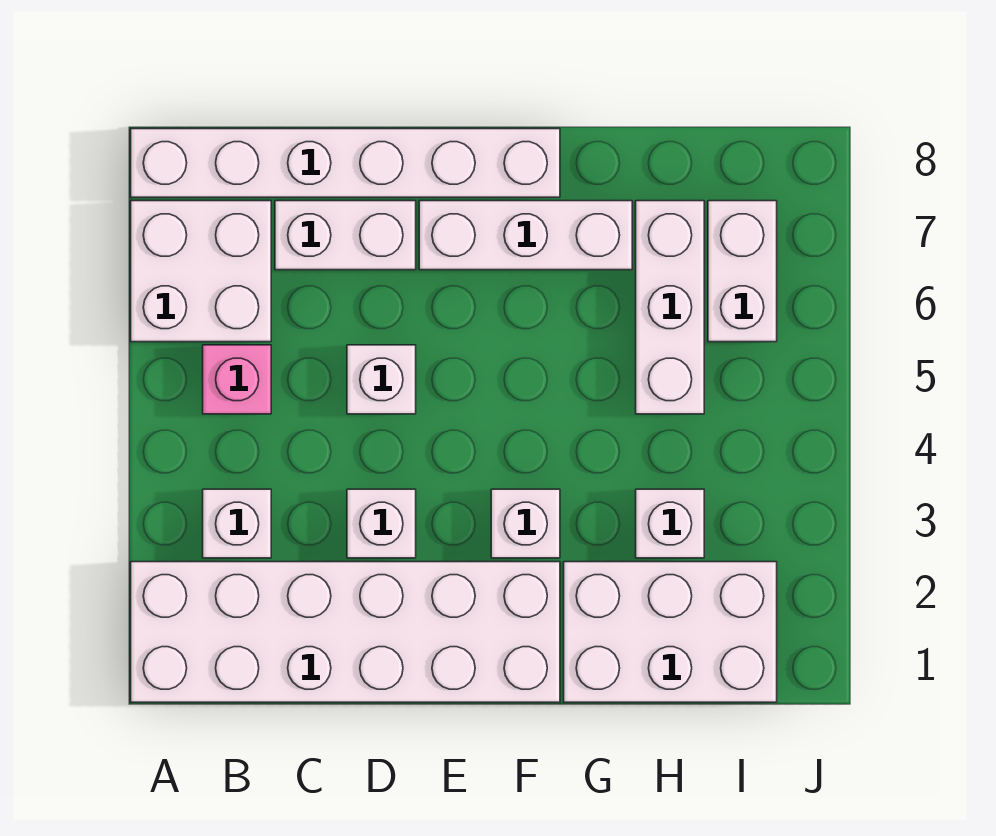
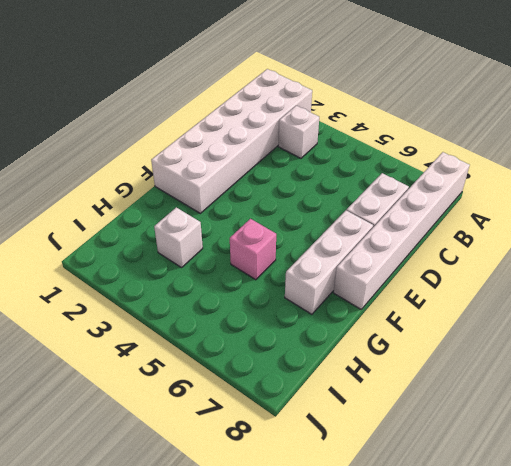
pink 1x1 brick [230,219,276,280] -> pink 1x1 brick moved to [203,345,271,414]
none -> white 2x2 brick [131,201,271,342]
none -> white 1x1 brick [347,489,416,558]
none -> white 1x1 brick [347,345,416,414]

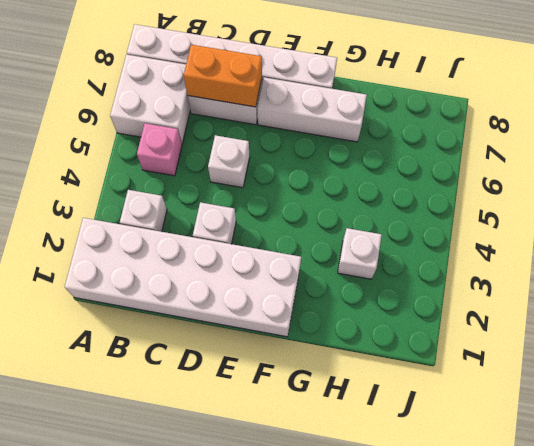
orange 1x2 brick [184,45,262,107] -> none
none -> white 1x1 brick [491,489,560,558]
none -> white 2x3 brick [564,562,777,702]
none -> white 1x3 brick [636,201,704,414]

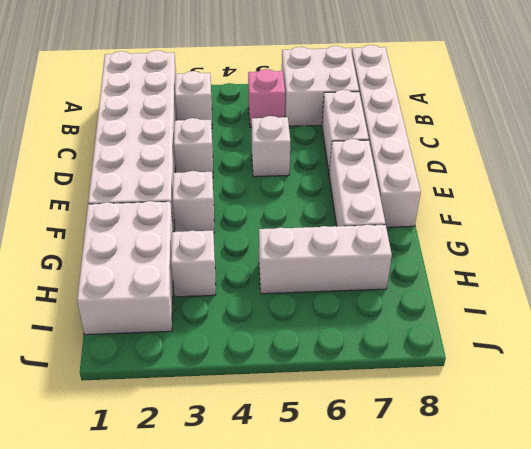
none -> white 1x2 brick [708,201,777,342]

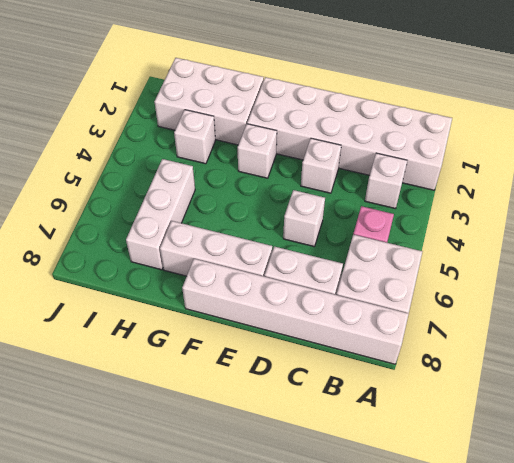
none -> white 1x2 brick [708,201,777,342]

